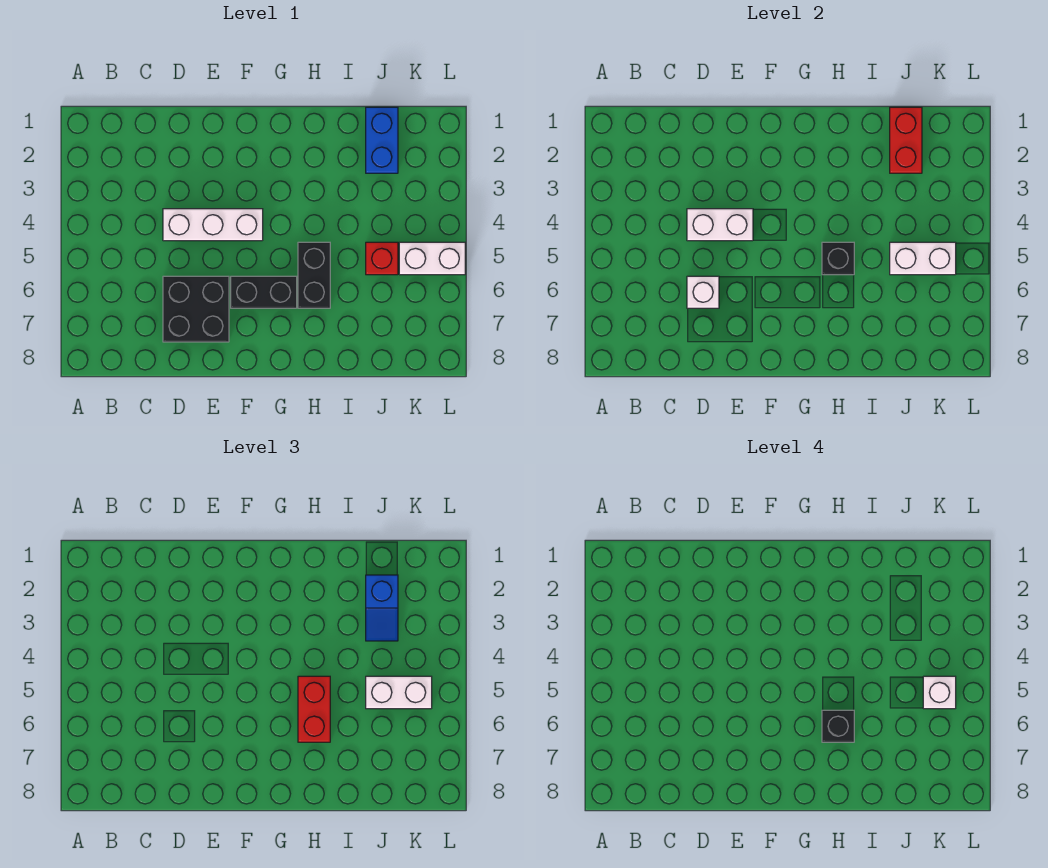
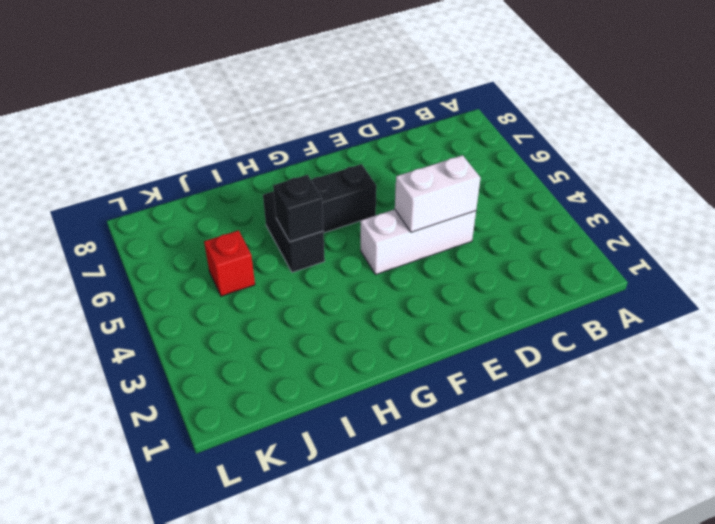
none -> black 2x2 brick [163,276,229,342]
none -> blue 1x2 brick [366,107,398,173]
none -> white 1x2 brick [399,242,465,275]

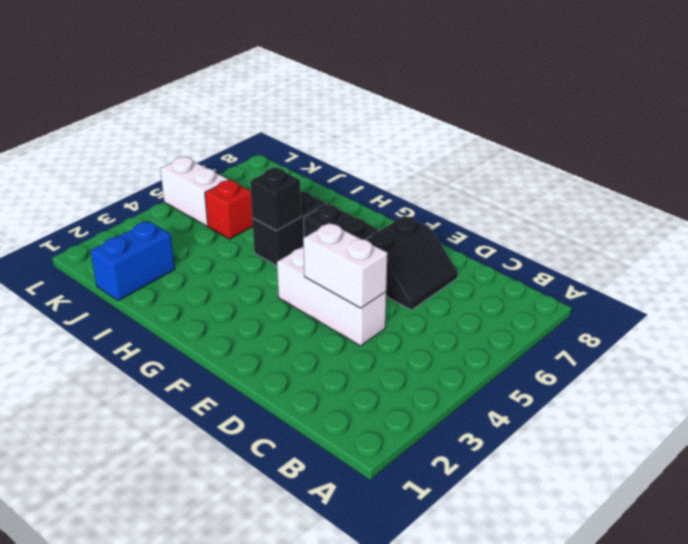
black 2x2 slope [365,216,458,310] -> black 2x2 brick [163,276,229,342]
none -> white 1x1 brick [687,276,719,308]
none -> red 1x2 brick [890,107,922,173]
none -> white 1x2 brick [890,242,956,275]

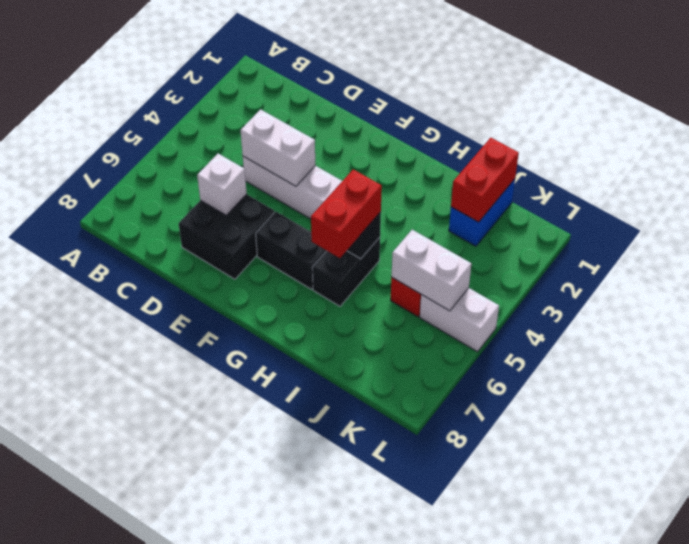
none -> blue 1x2 slope [366,575,398,641]
none -> white 1x2 brick [366,676,432,709]
none -> black 1x1 brick [822,710,854,742]

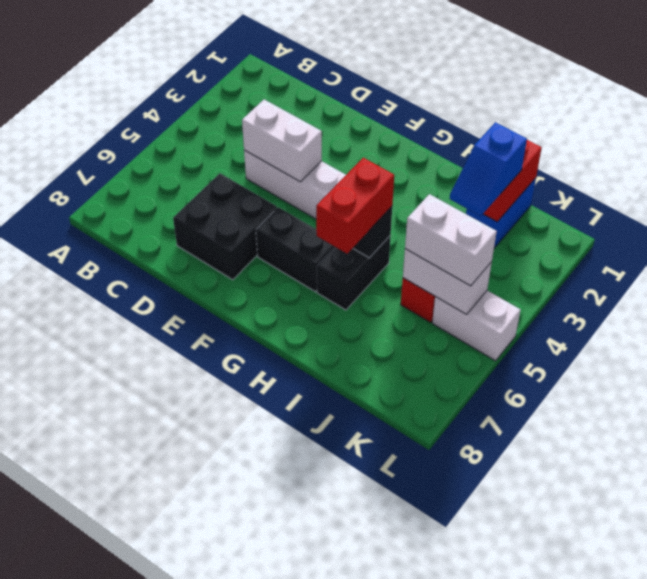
none -> white 1x1 brick [687,276,719,308]
none -> black 1x1 brick [822,710,854,742]
none -> white 1x1 brick [923,676,956,709]

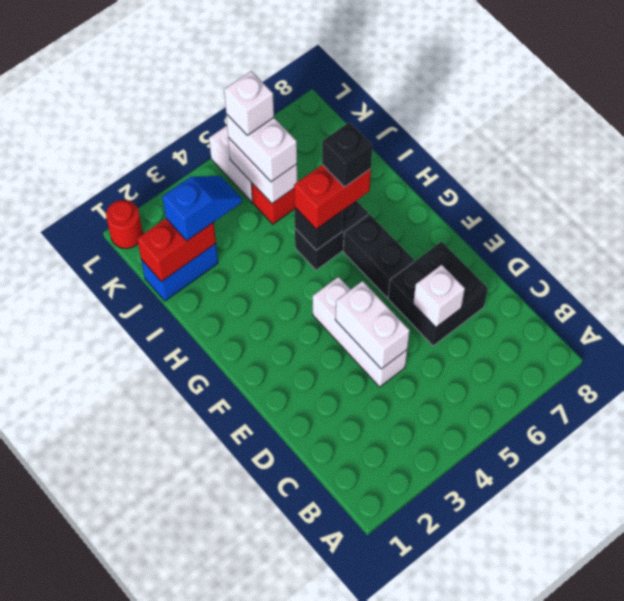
red 1x1 round brick [106,200,143,249] -> none

